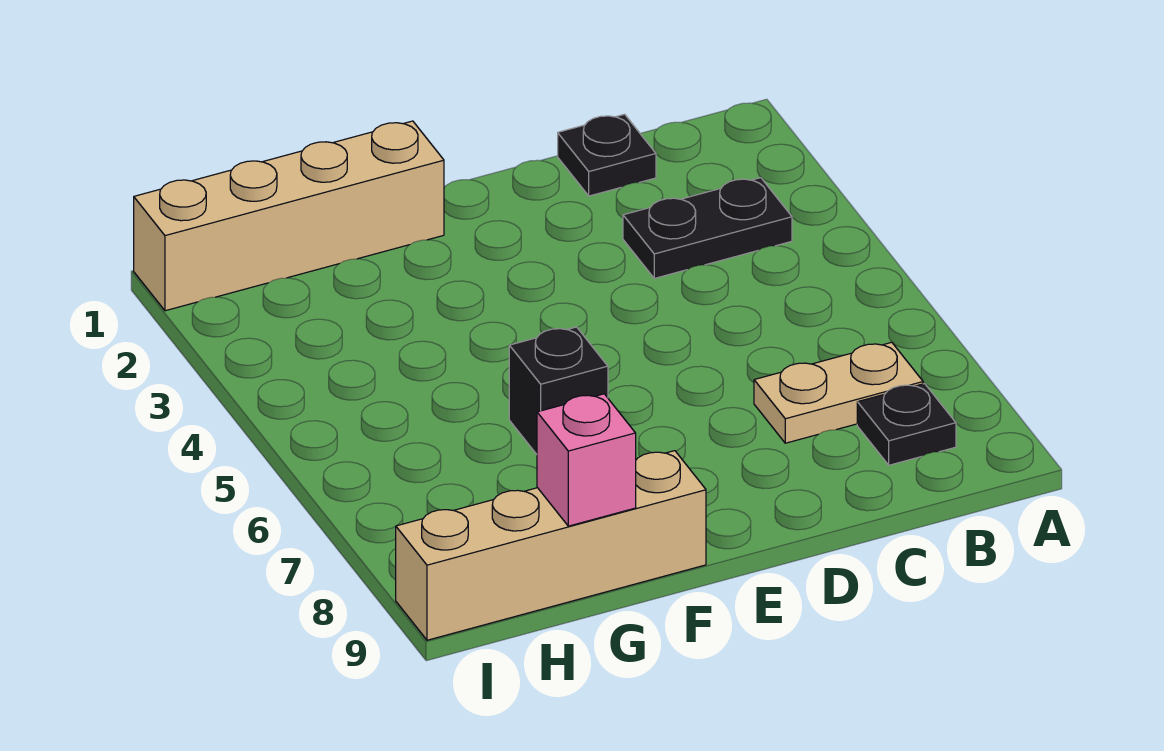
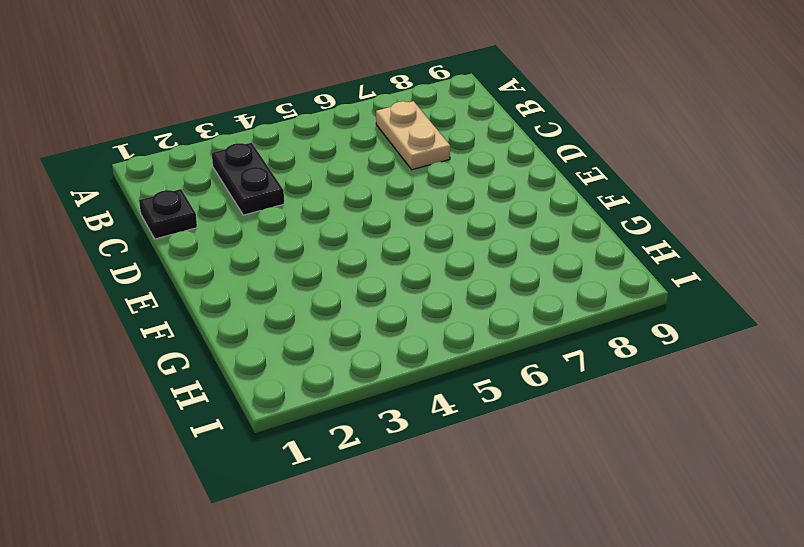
none -> black 1x1 plate [857,384,956,465]
none -> tan 1x4 brick [134,121,444,311]

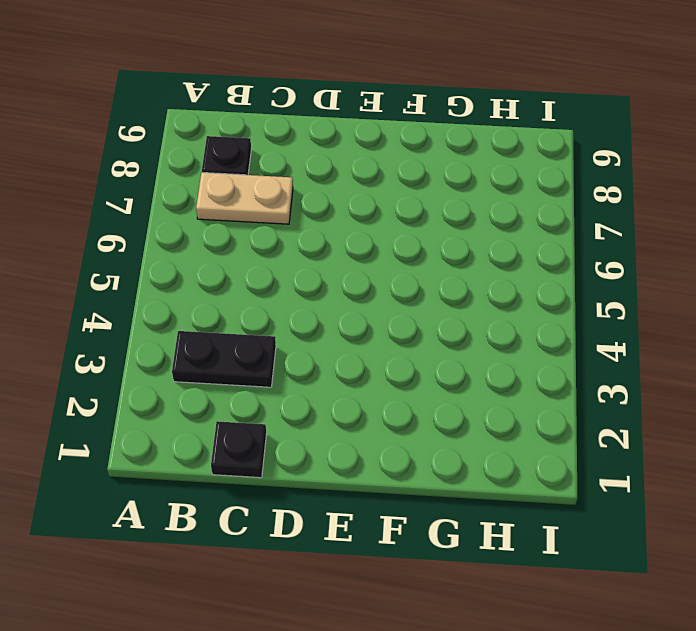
none -> tan 1x4 brick [134,121,444,311]
none -> black 1x1 brick [509,327,608,454]

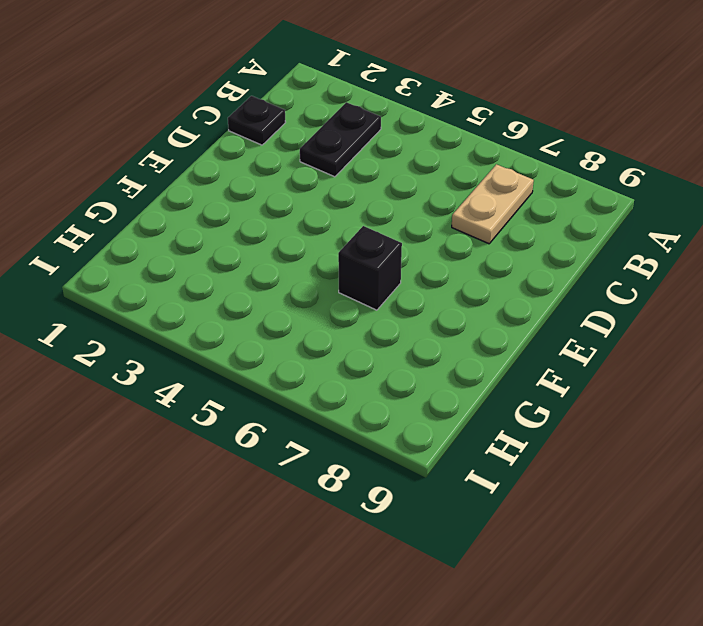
none -> black 1x1 plate [857,384,956,465]
none -> tan 1x4 brick [134,121,444,311]

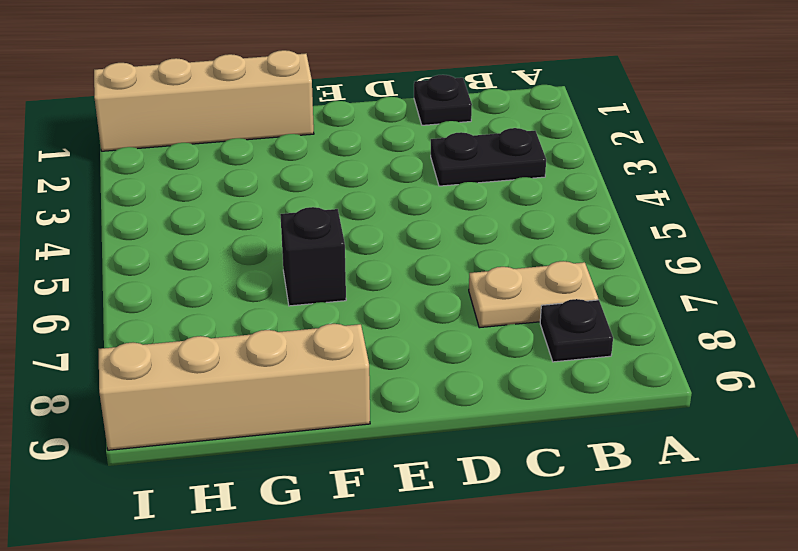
none -> pink 1x1 brick [537,394,636,526]

